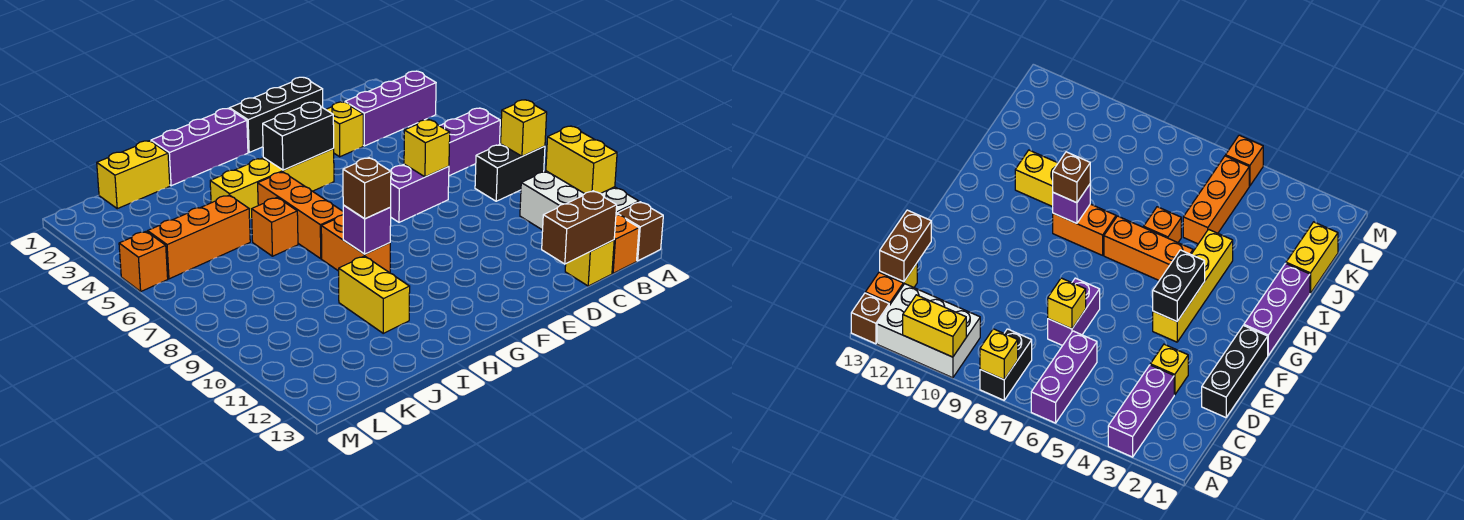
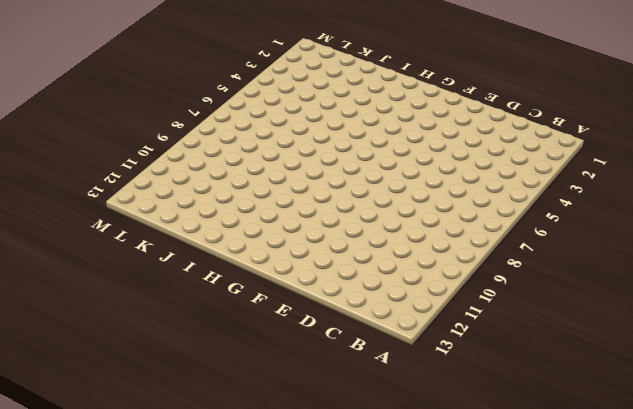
none -> purple 1x3 brick [345,71,436,146]
none -> purple 1x3 brick [440,108,500,176]
none -> black 1x2 brick [475,144,545,201]

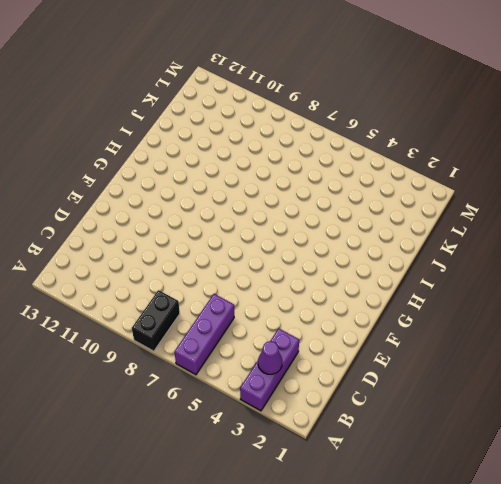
purple 1x1 cone [258,341,282,374] -> none
none -> white 2x3 brick [520,171,639,230]
none -> brown 1x1 brick [617,202,663,261]
none -> orange 1x1 brick [612,214,639,273]

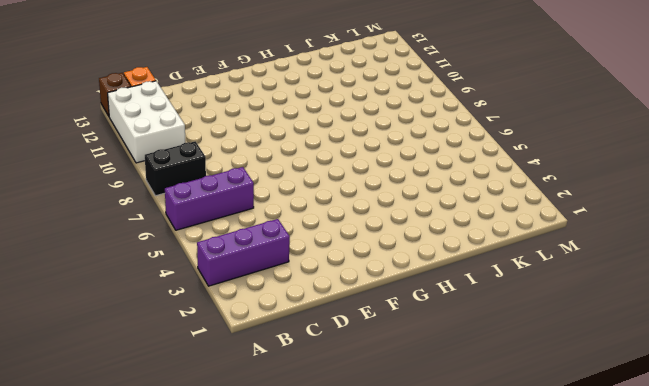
none -> yellow 1x1 brick [565,240,614,286]
none -> black 1x3 brick [229,77,323,152]
none -> yellow 1x1 brick [326,102,363,157]

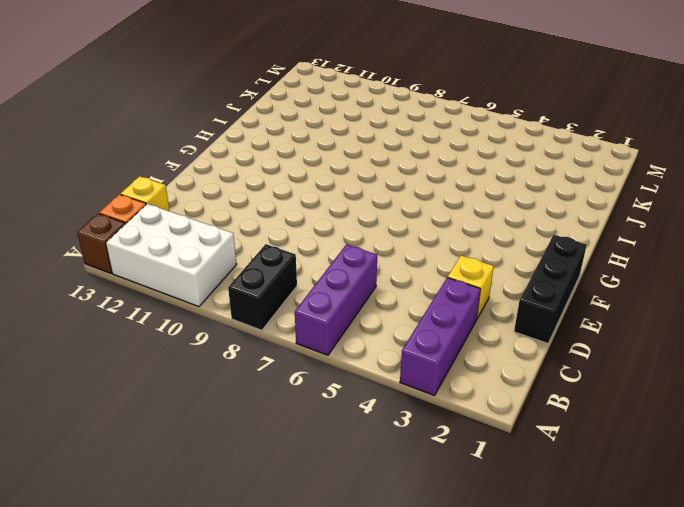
none -> purple 1x2 brick [390,164,449,222]
none -> yellow 1x4 brick [210,149,334,219]
none -> purple 1x3 brick [151,109,248,186]

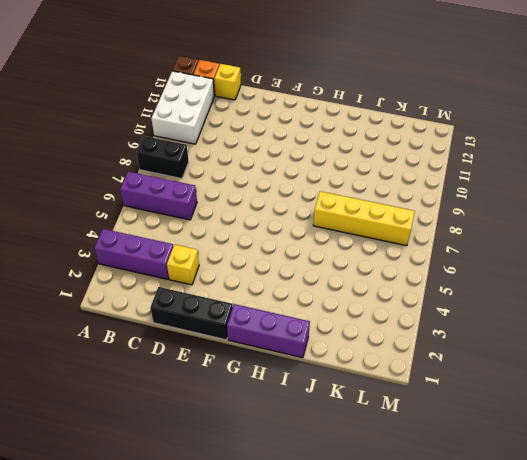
yellow 1x4 brick [313,191,415,246] -> yellow 1x4 brick moved to [210,149,334,219]
none -> purple 1x2 brick [390,164,449,222]
none -> orange 1x3 brick [258,172,343,259]
none -> orange 1x2 brick [321,215,390,273]

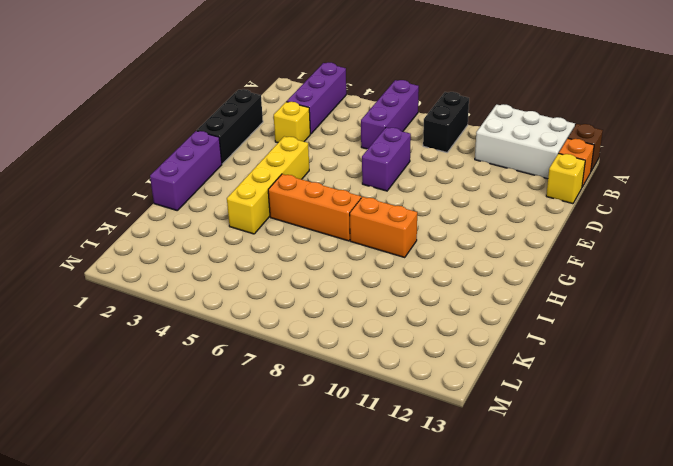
none -> orange 1x1 brick [251,198,298,256]
none -> yellow 1x2 brick [339,256,410,333]
none -> yellow 1x2 brick [97,141,170,209]

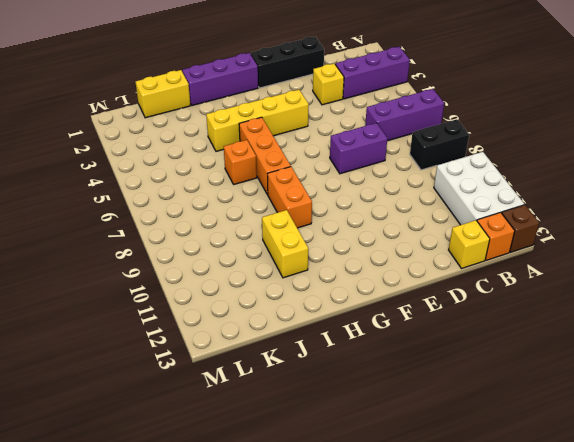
none -> orange 1x3 brick [148,195,250,279]
none -> orange 1x1 brick [119,231,168,291]
none -> yellow 1x1 brick [501,100,547,156]

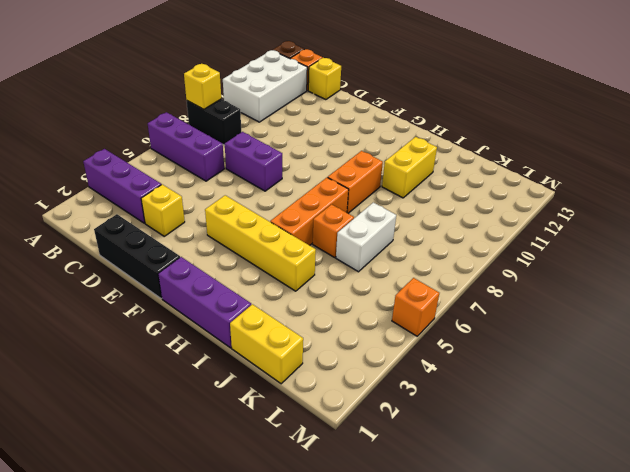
white 1x2 brick [336,202,396,272] -> none
none -> orange 1x3 brick [148,195,250,279]
none -> yellow 1x2 brick [546,126,617,194]
none -> brown 1x2 brick [542,191,617,264]

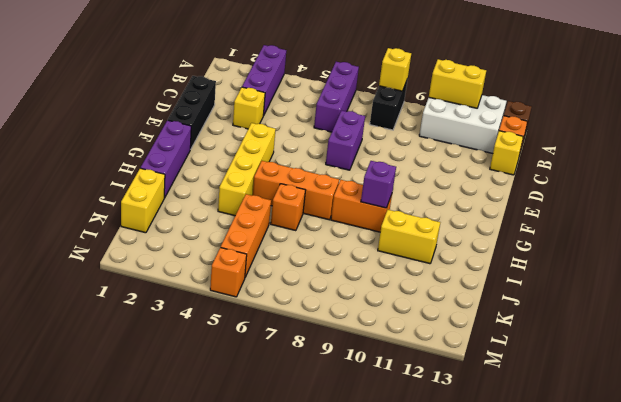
none -> brown 1x2 brick [542,191,617,264]
none -> yellow 1x1 brick [404,120,450,177]
none -> black 1x2 brick [263,102,334,170]

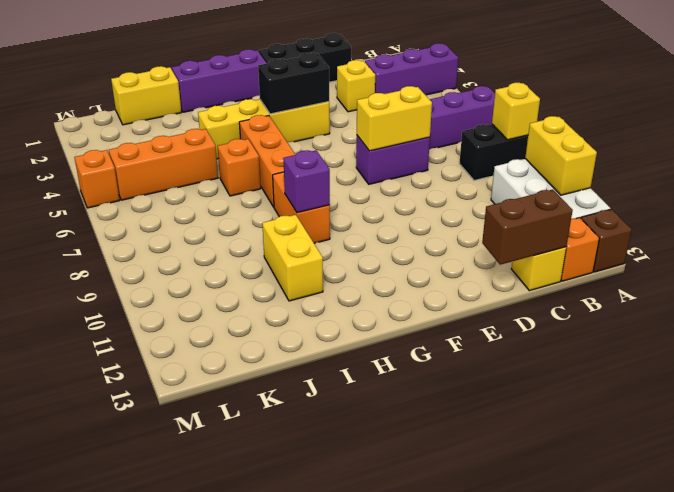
yellow 1x2 brick [357,86,432,151] -> yellow 1x1 brick [404,120,450,177]
none -> brown 1x1 brick [343,158,391,219]

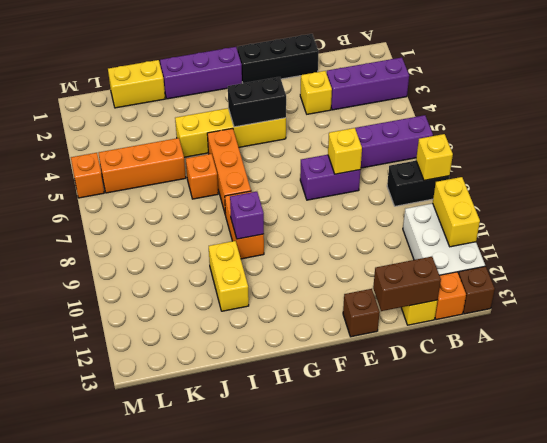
brown 1x1 brick [343,289,380,337] -> brown 1x1 brick moved to [343,158,391,219]

